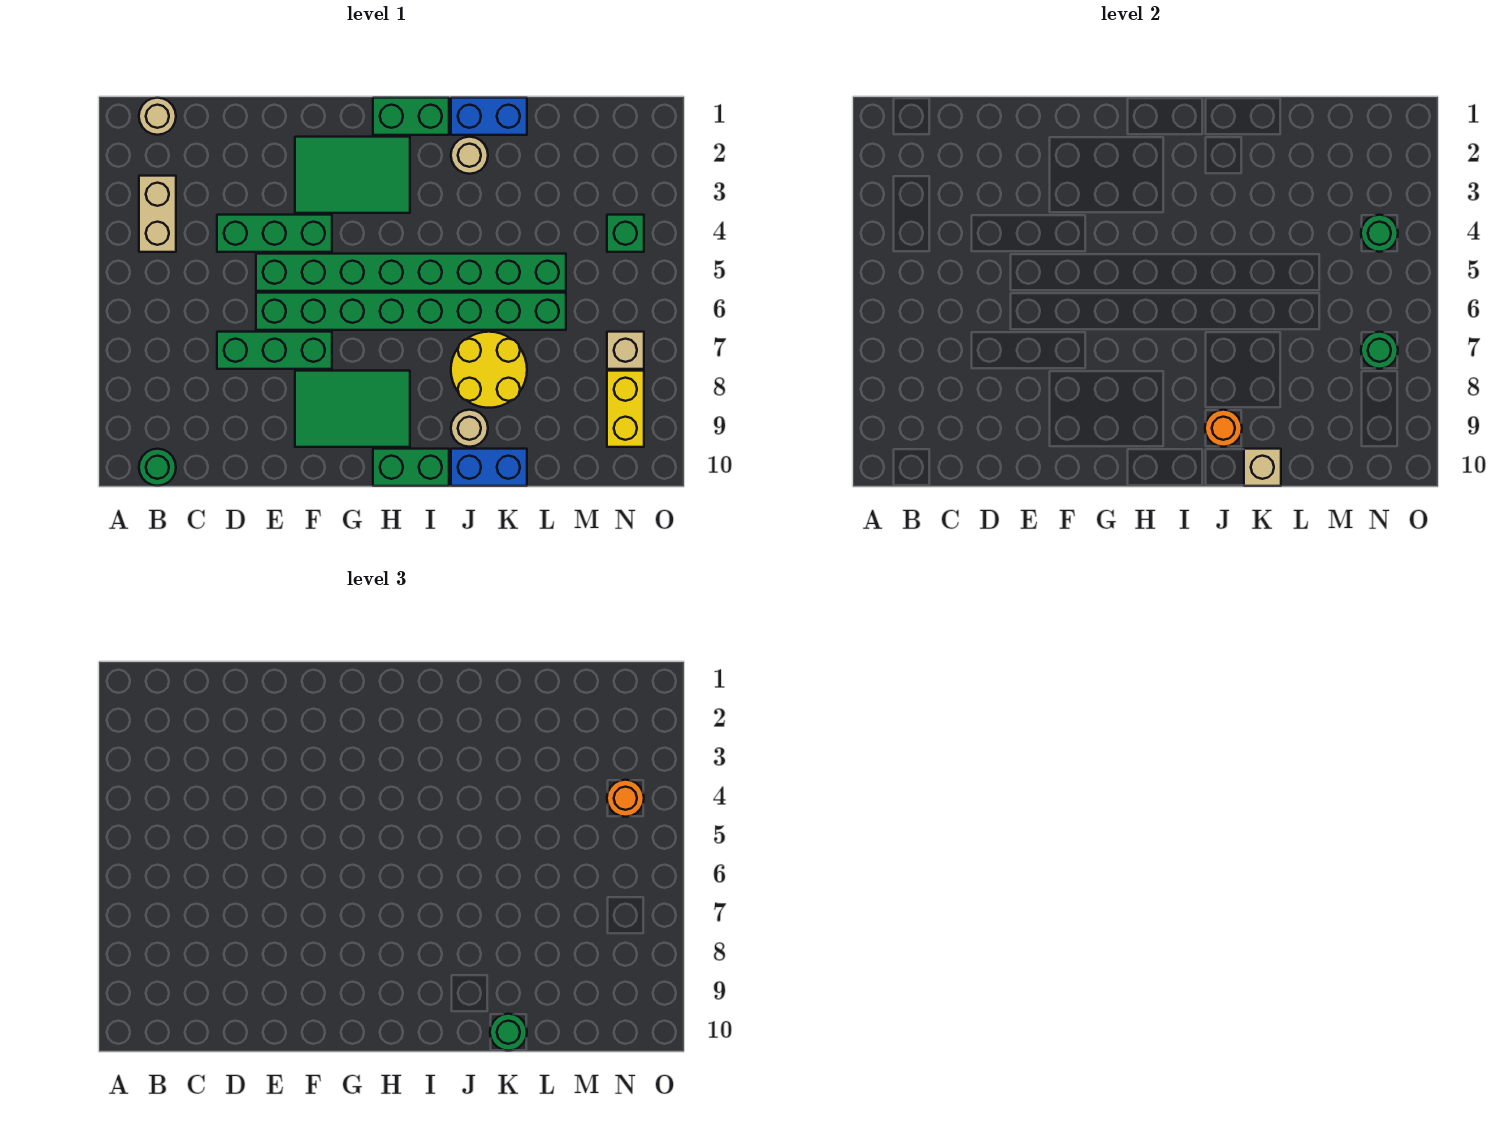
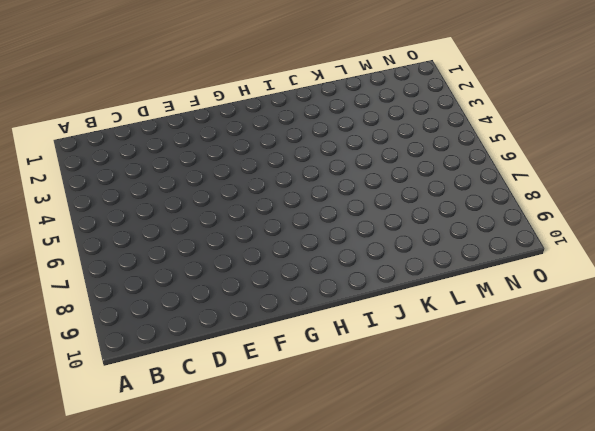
none -> tan 1x1 round brick [139,98,176,135]
none -> tan 1x2 brick [139,176,176,252]
none -> green 1x1 round brick [139,449,176,486]

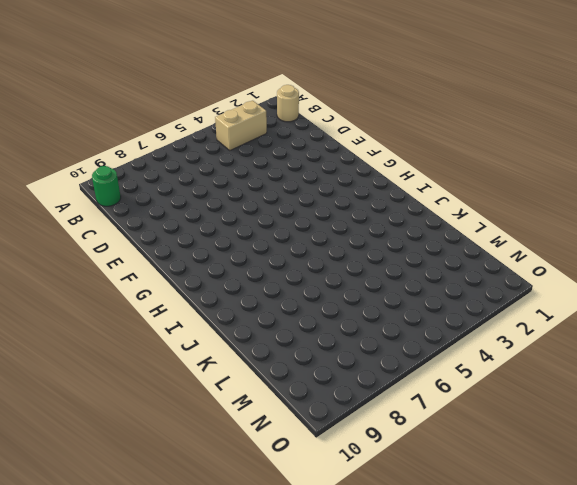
none -> green 1x3 brick [217,215,332,252]
none -> green 1x3 brick [217,332,332,369]
none -> green 1x8 brick [256,254,566,291]

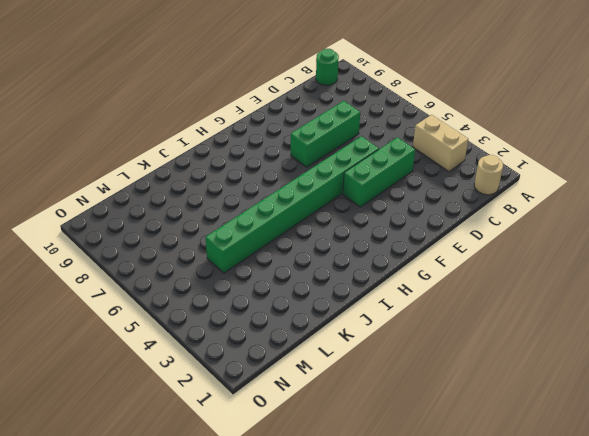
none -> green 1x8 brick [256,293,566,330]
none -> green 2x3 tile [295,137,410,213]
none -> green 2x3 tile [295,371,410,447]

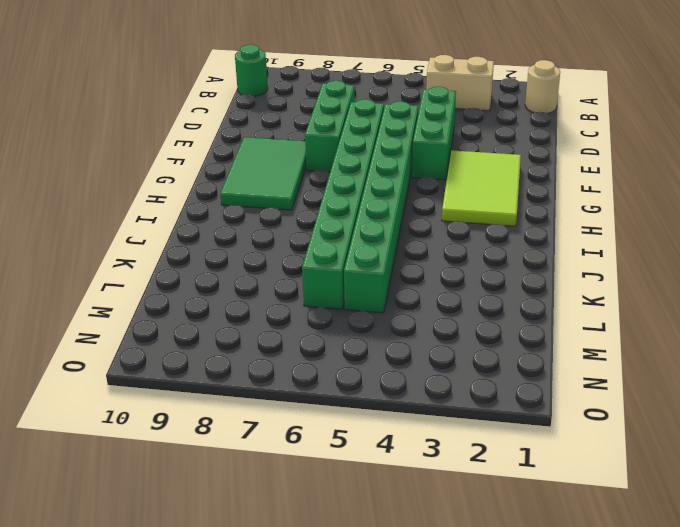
lime 2x3 tile [442,150,521,226] -> green 2x3 tile [295,137,410,213]
none -> green 1x2 brick [373,98,449,135]
none -> green 1x2 brick [373,449,449,486]
none -> blue 1x2 brick [451,98,527,135]

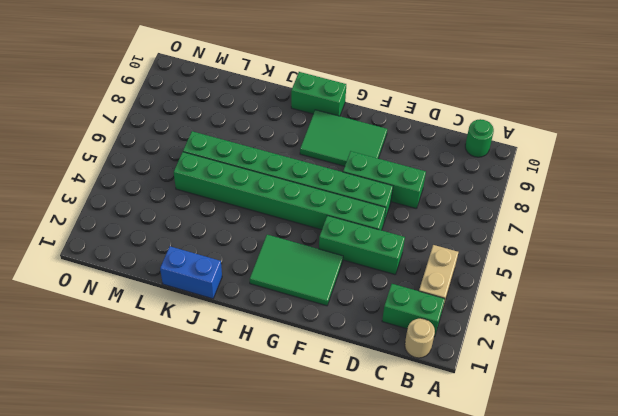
green 1x2 brick [382,284,445,337] -> green 1x2 brick moved to [373,98,449,135]
none -> tan 1x1 round brick [451,137,488,174]
none -> yellow 2x2 round brick [451,332,527,408]
none -> tan 1x1 round brick [451,410,488,447]

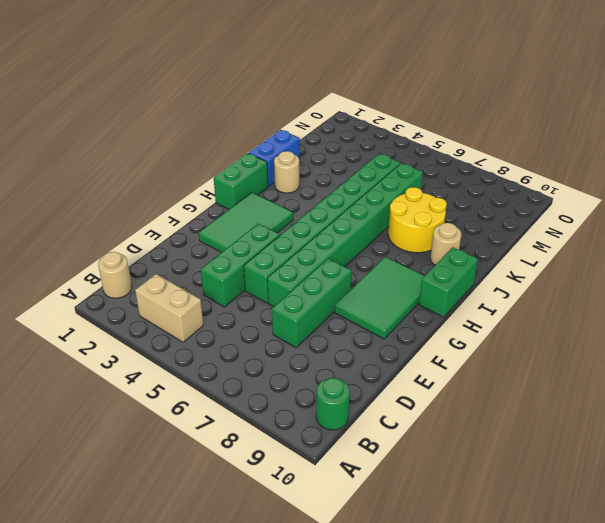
none -> blue 1x2 brick [451,449,527,486]
none -> green 1x1 brick [607,215,644,252]
none -> tan 1x1 brick [607,332,644,369]

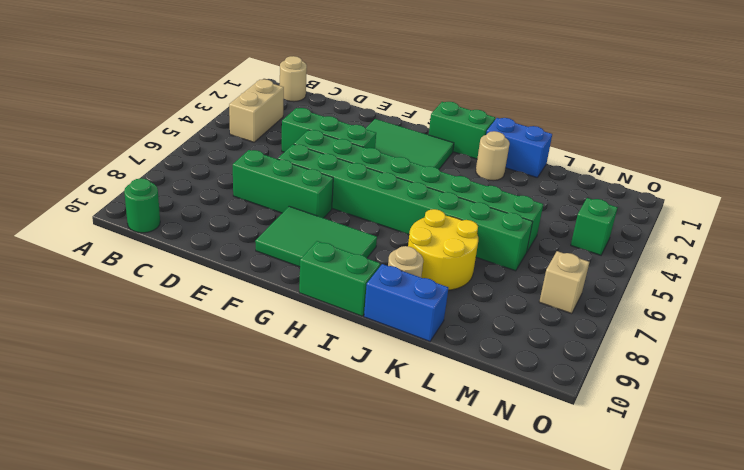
none -> yellow 1x2 brick [607,371,644,447]
none -> orange 1x1 round brick [1205,410,1242,447]
none -> tan 1x1 brick [1244,449,1281,486]

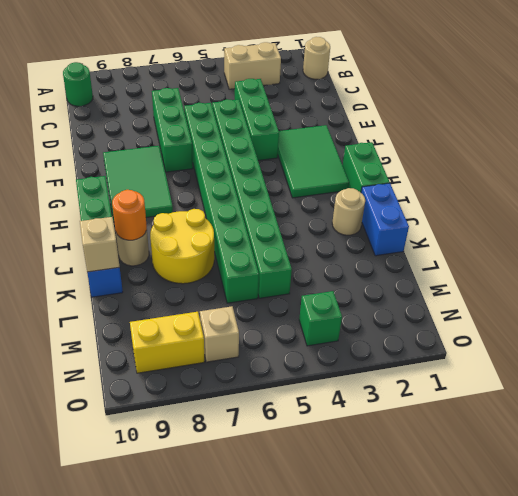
none -> green 1x1 round brick [1361,215,1398,252]
none -> green 1x1 round brick [1361,332,1398,369]
none -> green 1x1 round brick [490,1014,527,1051]

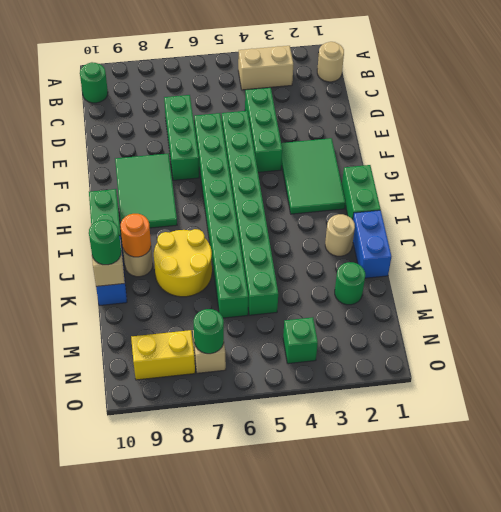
green 1x1 round brick [335,262,365,305] -> green 1x1 round brick moved to [1361,215,1398,252]
none -> orange 1x1 round brick [607,780,644,817]

